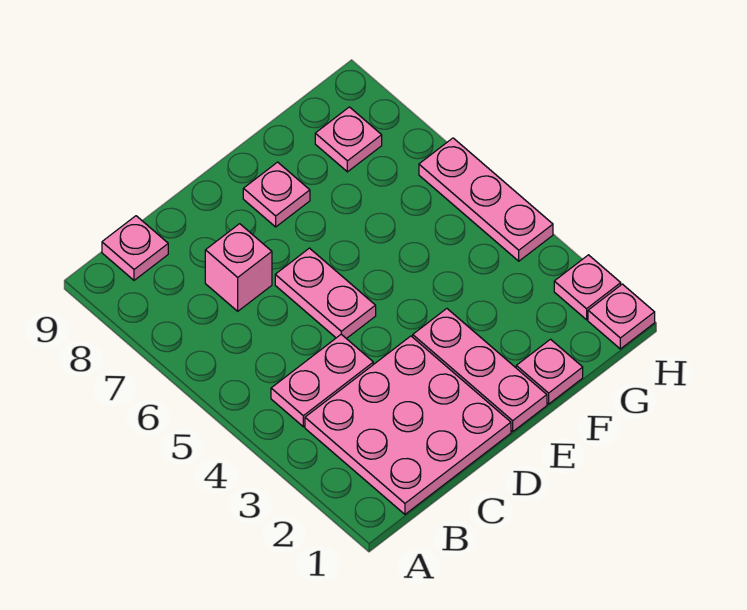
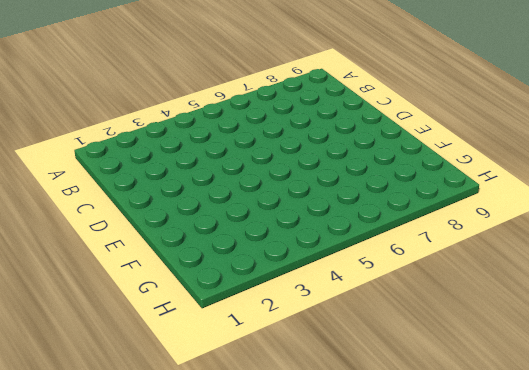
none -> pink 3x3 plate [305,336,511,514]
none -> pink 1x2 plate [271,334,373,427]
none -> pink 1x1 plate [102,216,168,280]

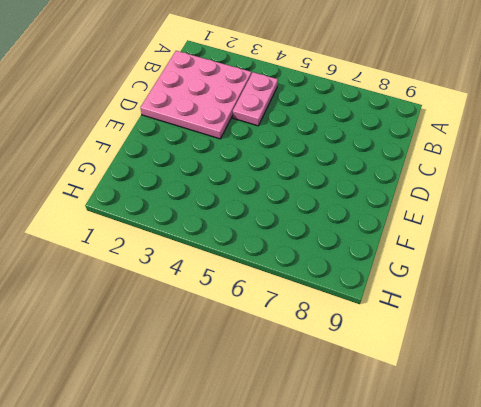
none -> pink 1x1 plate [102,216,168,280]
none -> pink 1x1 brick [205,224,272,311]
none -> pink 1x2 plate [275,248,376,339]

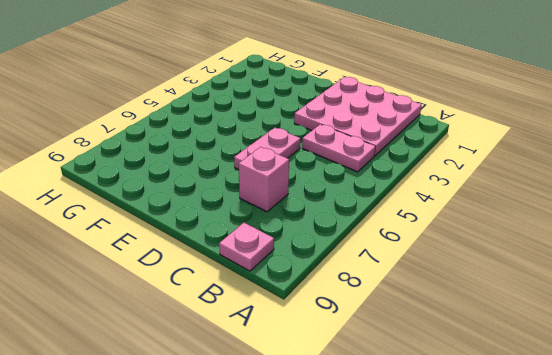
none -> pink 1x3 plate [413,309,547,432]
none -> pink 1x1 plate [243,162,310,227]
none -> pink 1x1 plate [516,339,583,404]

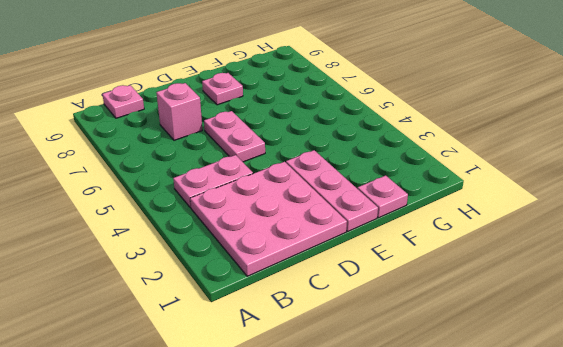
none -> pink 1x1 plate [315,107,382,172]
none -> pink 1x1 plate [588,284,655,349]
none -> pink 1x1 plate [554,255,621,320]

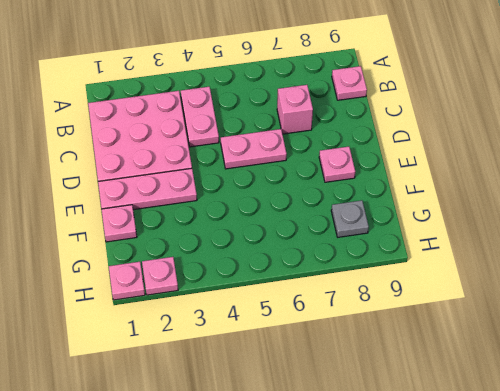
grey 1x1 plate [331,200,369,237] -> pink 1x1 plate [315,107,382,172]
none -> pink 1x3 plate [419,138,553,261]

